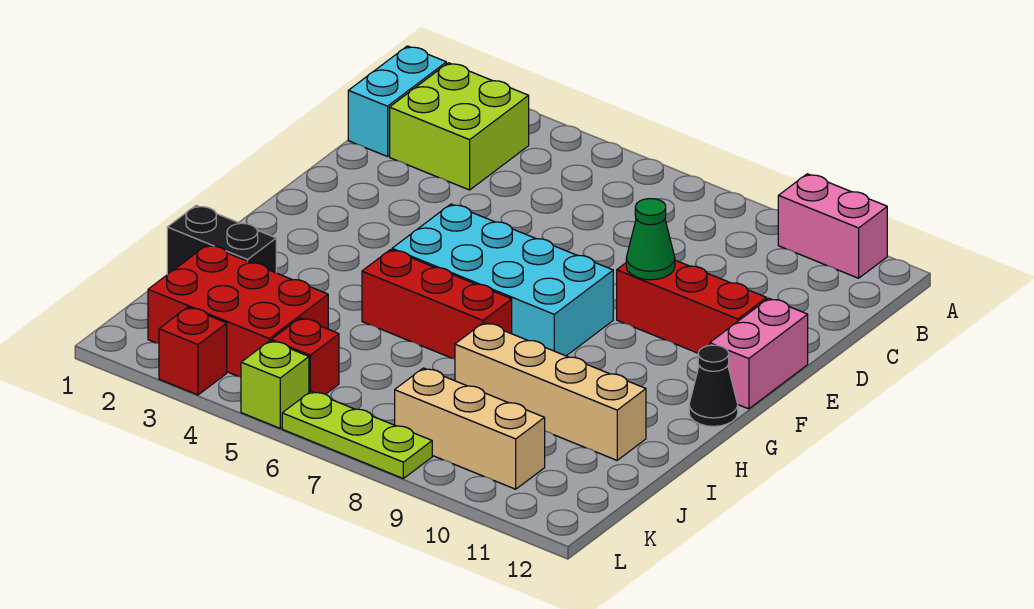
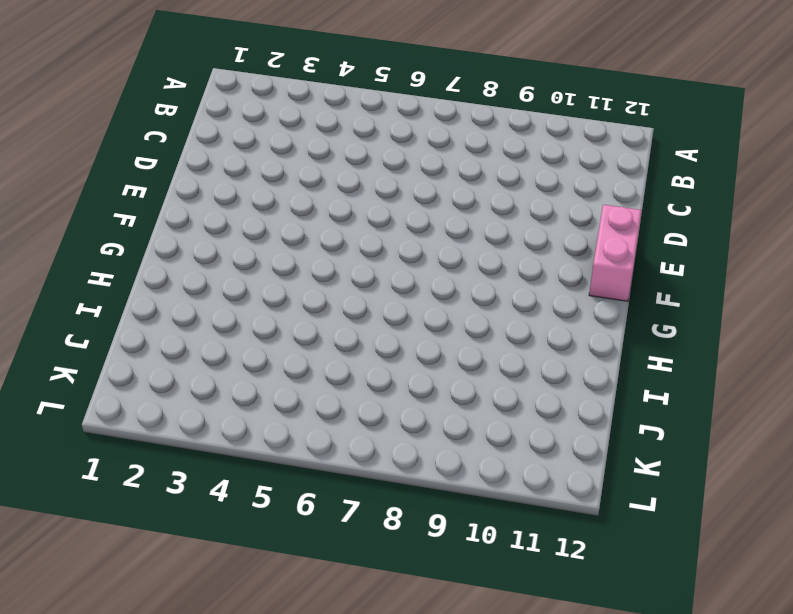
none -> pink 1x2 brick [778,174,887,278]
none -> cyan 1x2 brick [348,46,446,157]
none -> lime 2x2 brick [390,63,529,190]

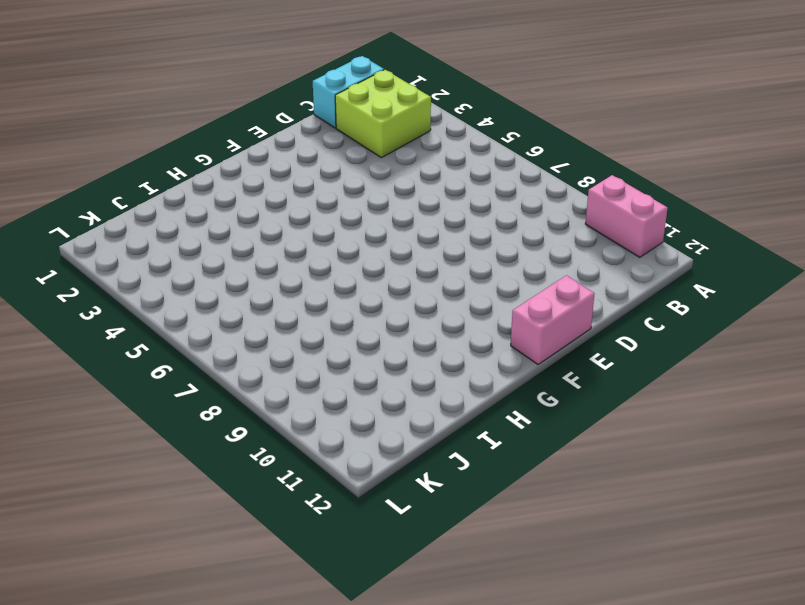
none -> red 1x3 brick [617,260,767,353]
none -> cyan 2x4 brick [392,204,613,356]
none -> black 1x1 cone [689,345,738,426]

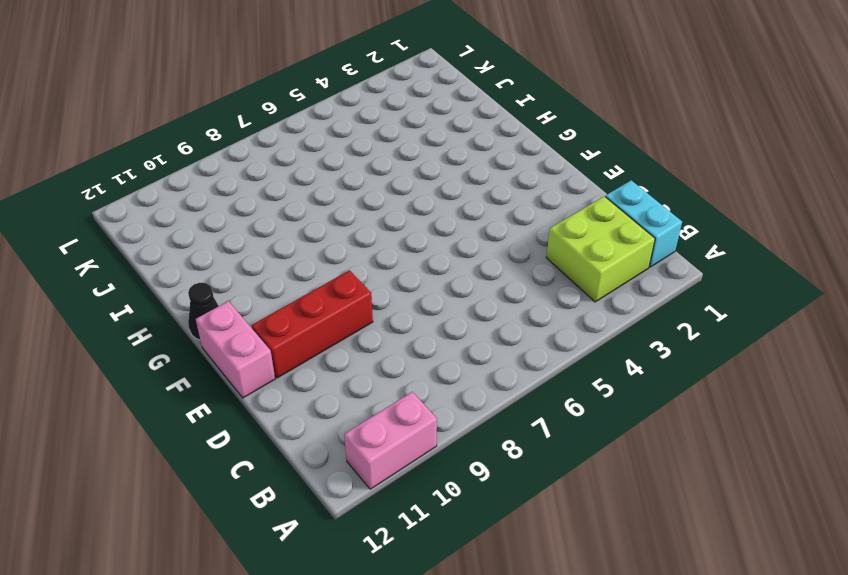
none -> cyan 2x4 brick [392,204,613,356]
none -> red 1x3 brick [362,250,512,359]
none -> black 1x2 brick [167,205,276,275]

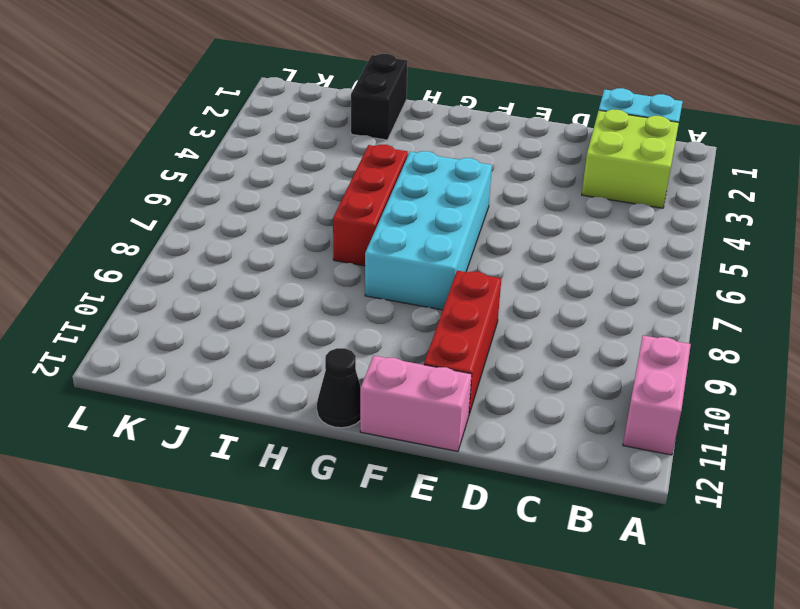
none -> tan 1x4 brick [455,323,646,460]
none -> red 2x3 brick [148,245,328,377]
none -> red 1x1 brick [271,318,339,394]

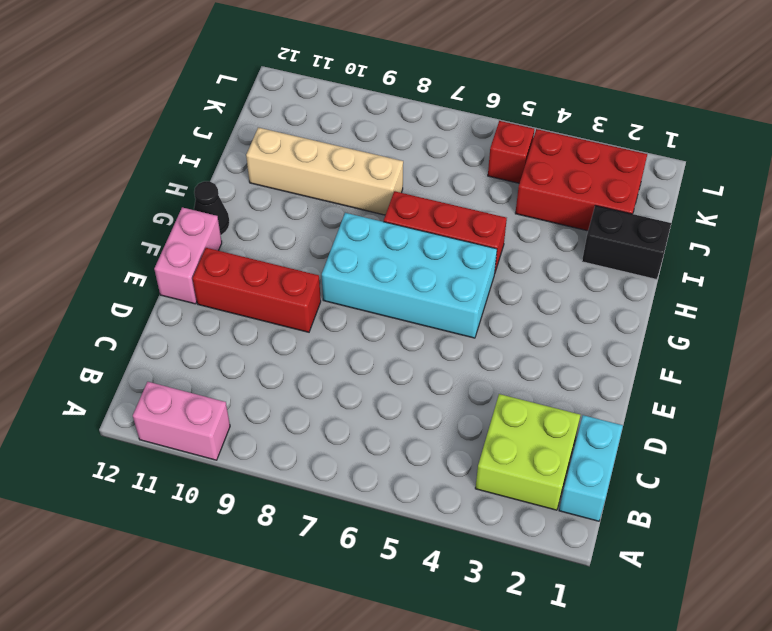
none -> tan 1x3 brick [395,368,545,489]
none -> red 1x1 brick [159,307,227,395]
none -> lime 1x1 brick [241,341,309,428]

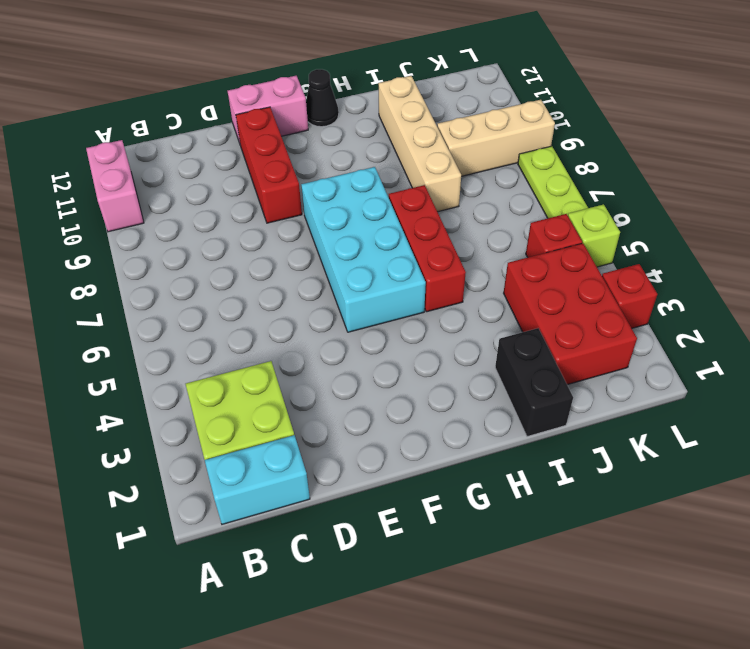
tan 1x3 brick [437,100,555,176] -> tan 1x3 brick turned to [395,368,545,489]
none -> green 1x1 cone [626,199,675,280]

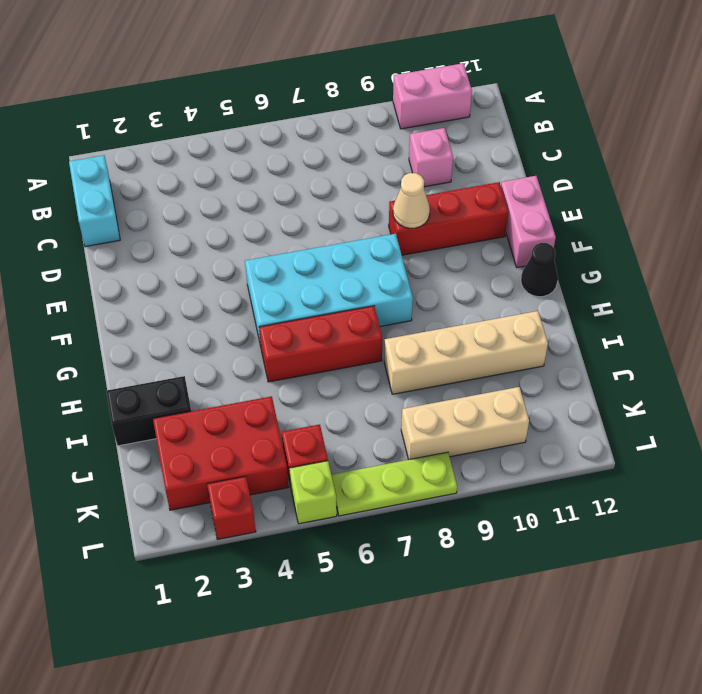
pink 1x1 brick [409,128,453,187] -> none
tan 1x1 cone [393,173,430,228] -> green 1x1 cone [626,199,675,280]
none -> lime 2x2 brick [390,63,529,190]

